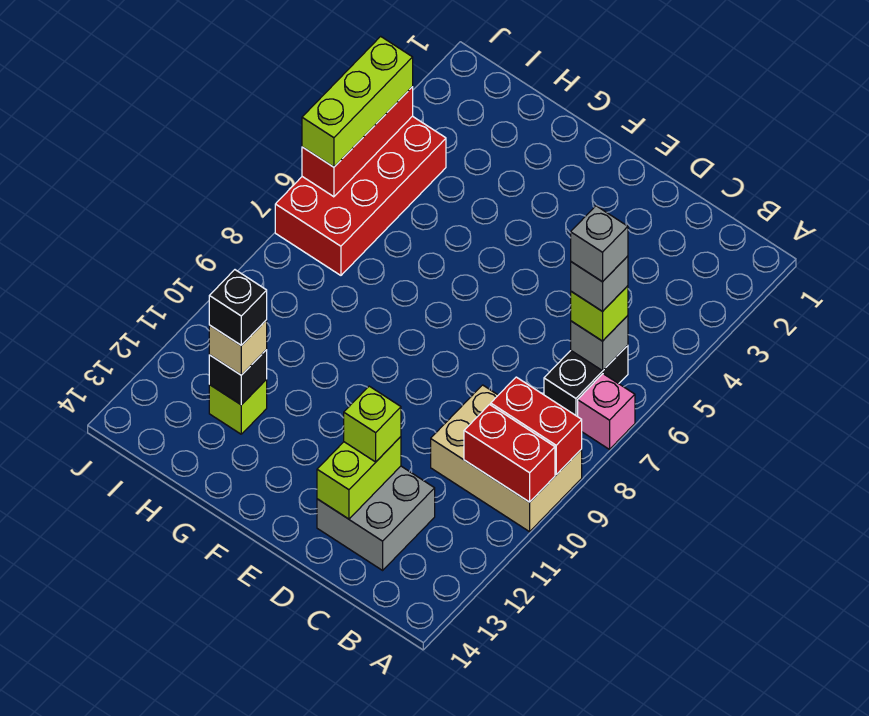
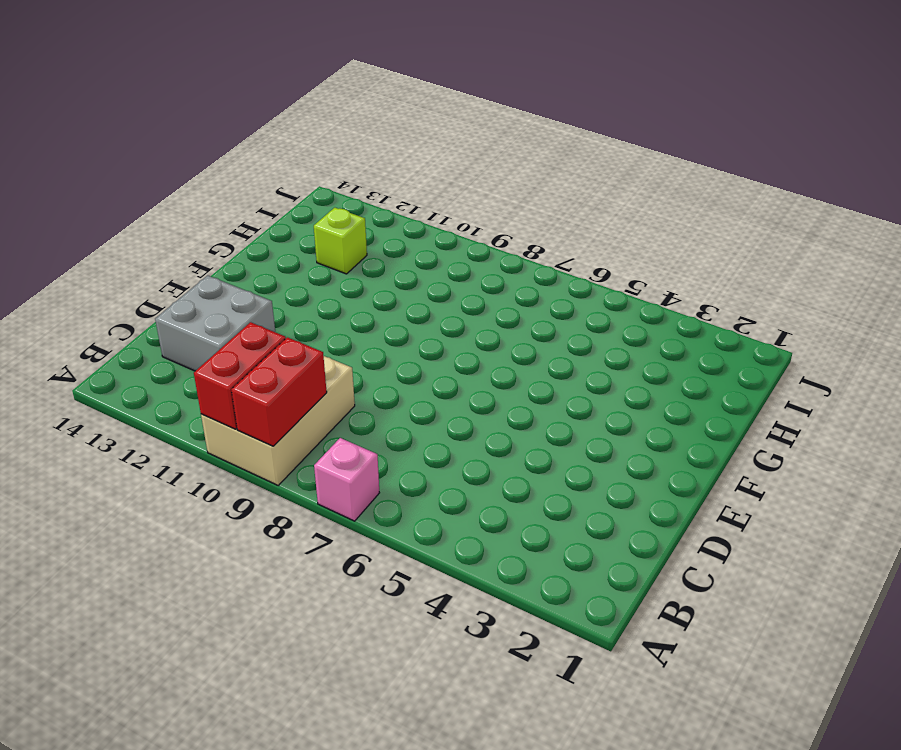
none -> black 1x2 brick [544,345,628,417]
none -> red 2x4 brick [275,116,446,275]
none -> grey 1x1 brick [571,316,628,371]

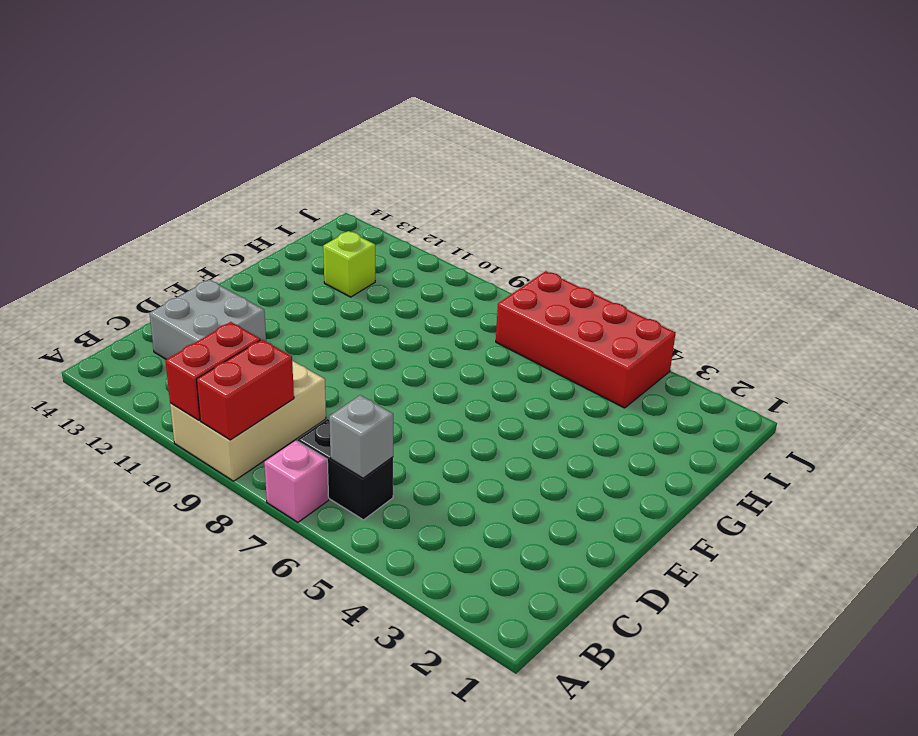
none -> lime 1x2 brick [317,437,401,519]
none -> black 1x1 brick [209,350,267,405]
none -> red 1x3 brick [302,87,413,197]

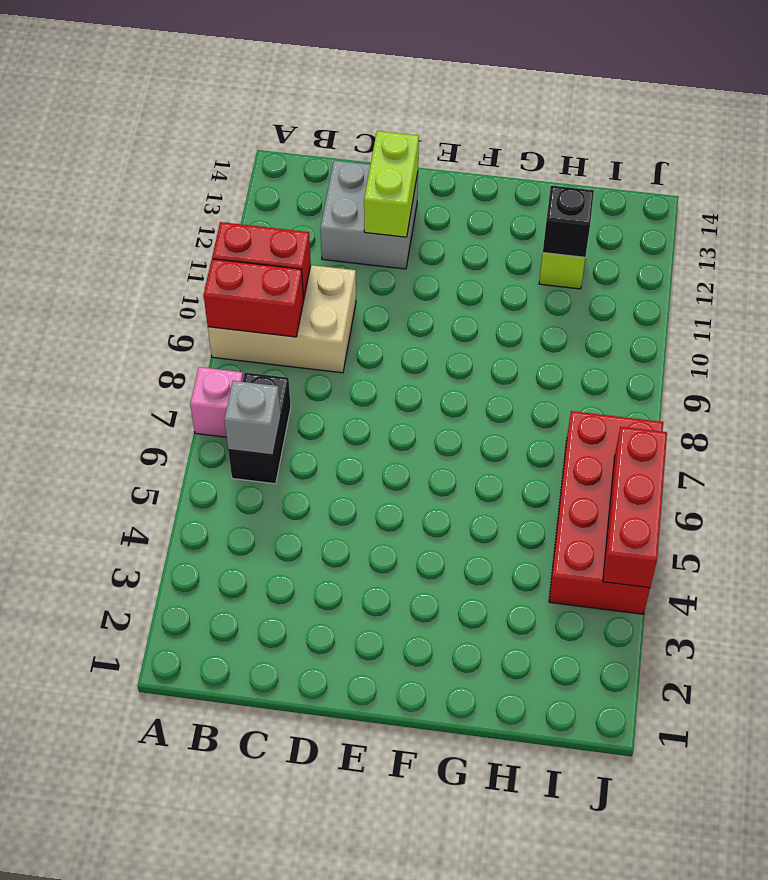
none -> lime 1x1 brick [571,286,628,341]
none -> lime 1x1 brick [344,386,401,462]
none -> tan 1x1 brick [209,320,267,375]

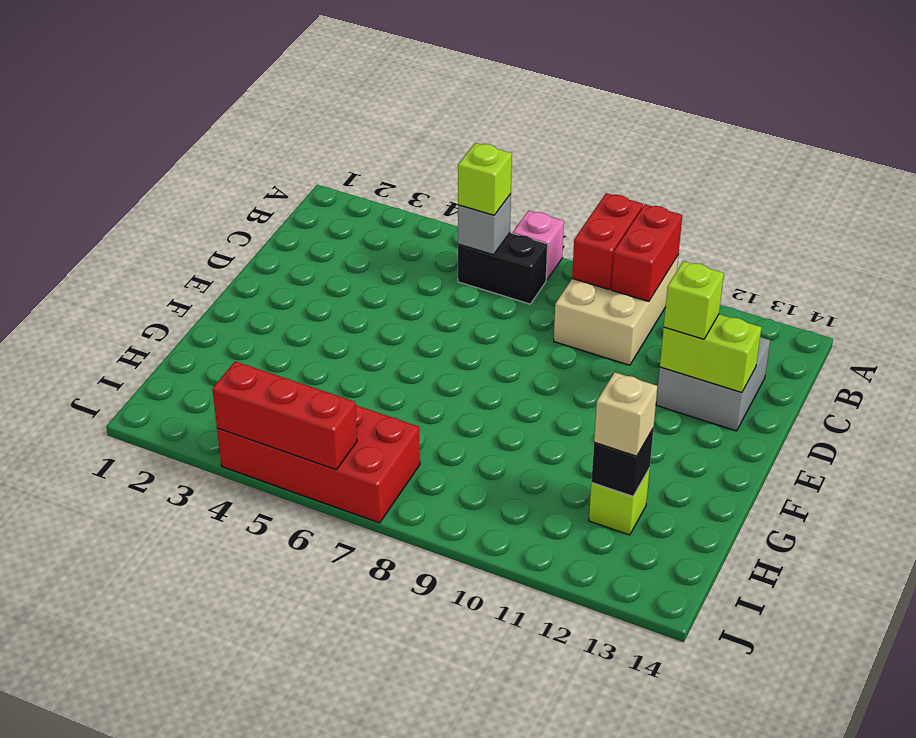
none -> lime 1x3 brick [302,36,413,167]
none -> grey 1x1 brick [571,256,628,311]
none -> black 1x1 brick [209,270,267,345]

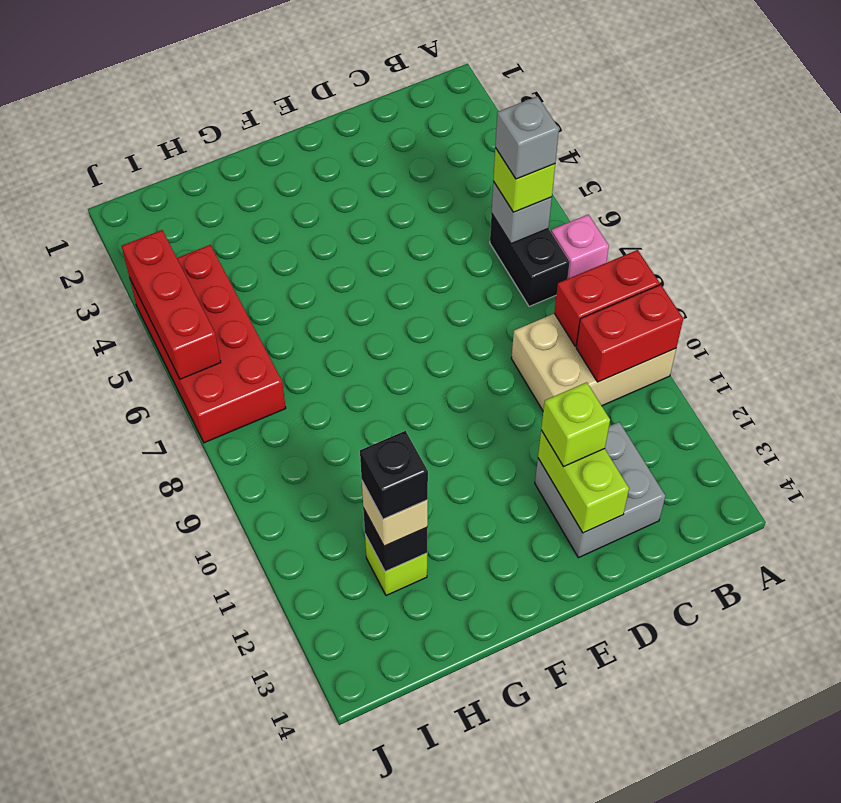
none -> lime 1x3 brick [302,36,413,167]
none -> grey 1x1 brick [571,206,628,282]

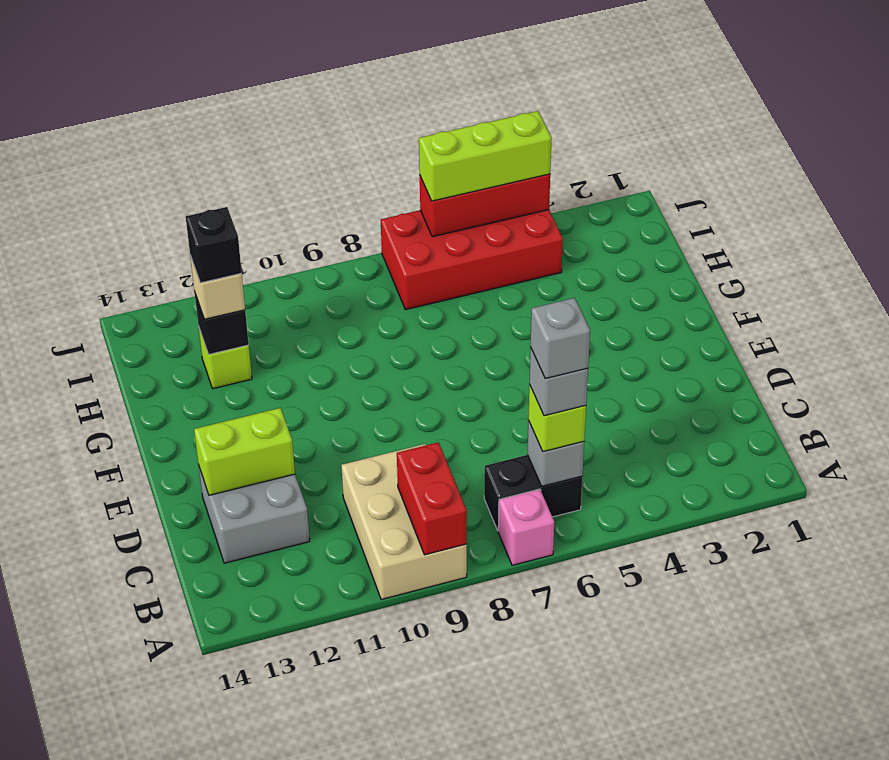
none -> red 1x2 brick [464,405,555,502]
none -> lime 1x1 brick [344,386,401,462]

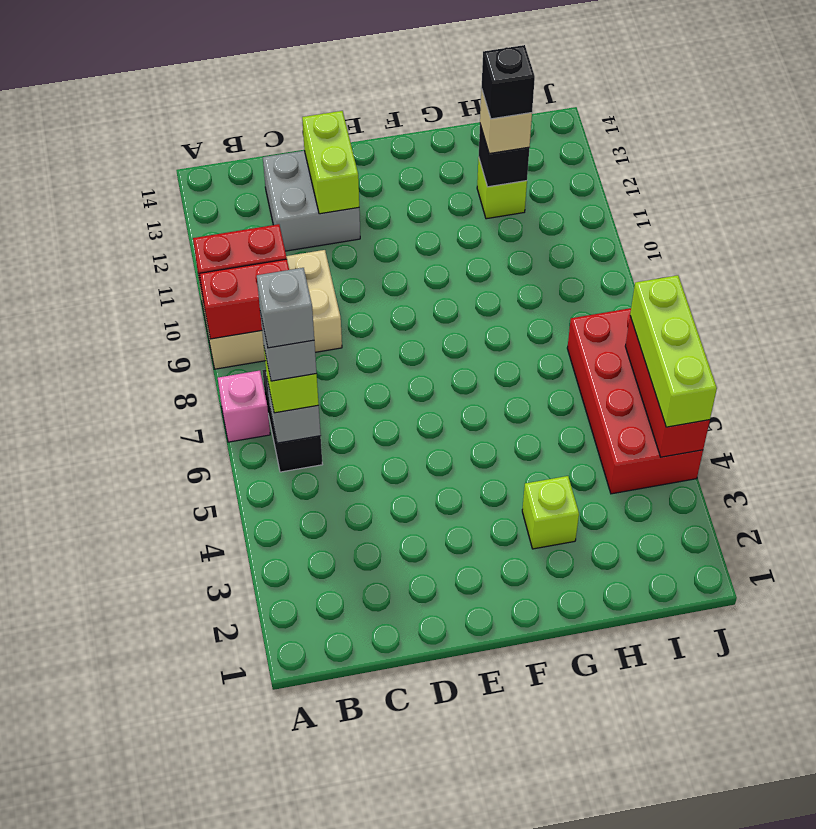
lime 1x1 brick [522,476,579,549] -> lime 1x1 brick moved to [344,386,401,462]

